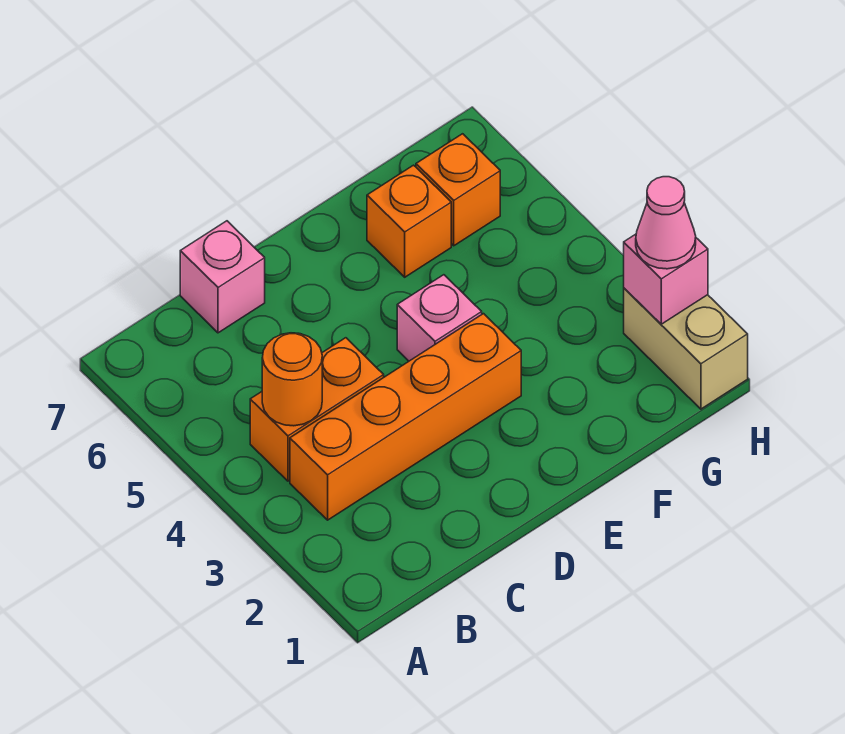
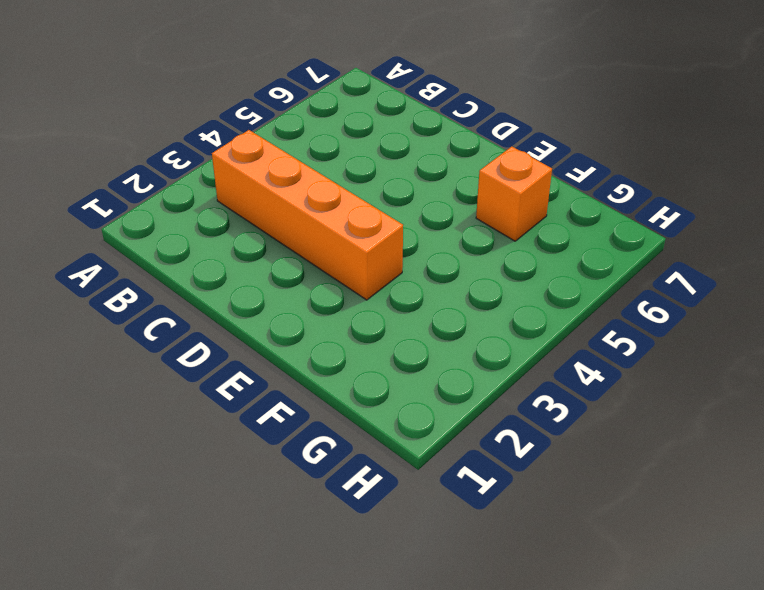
none -> orange 1x2 brick [250,338,384,481]
none -> pink 1x1 brick [180,221,265,333]

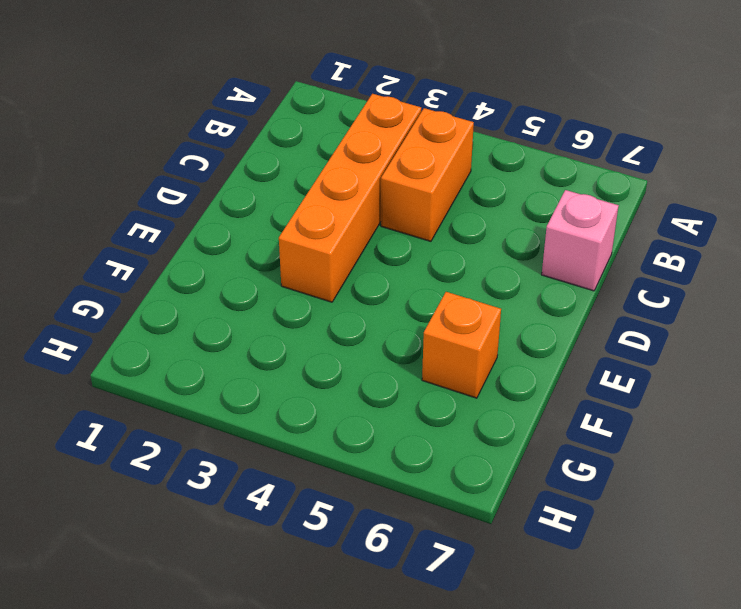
none -> pink 1x1 brick [397,275,482,361]
none -> orange 1x1 brick [416,134,500,246]

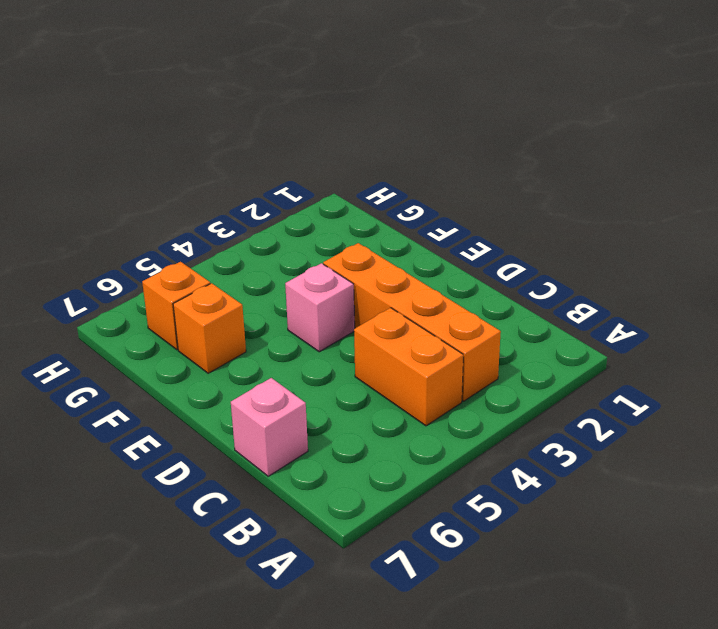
none -> tan 1x2 brick [624,288,748,409]
none -> orange 1x1 round brick [262,333,322,426]

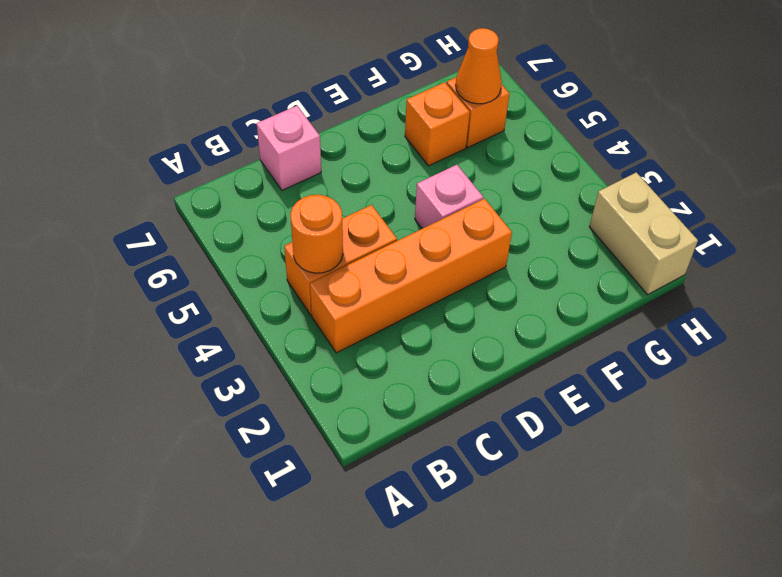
orange 1x1 cone [456,28,502,104] -> none
none -> pink 1x1 brick [624,234,708,324]
none -> pink 1x1 cone [636,177,696,269]

